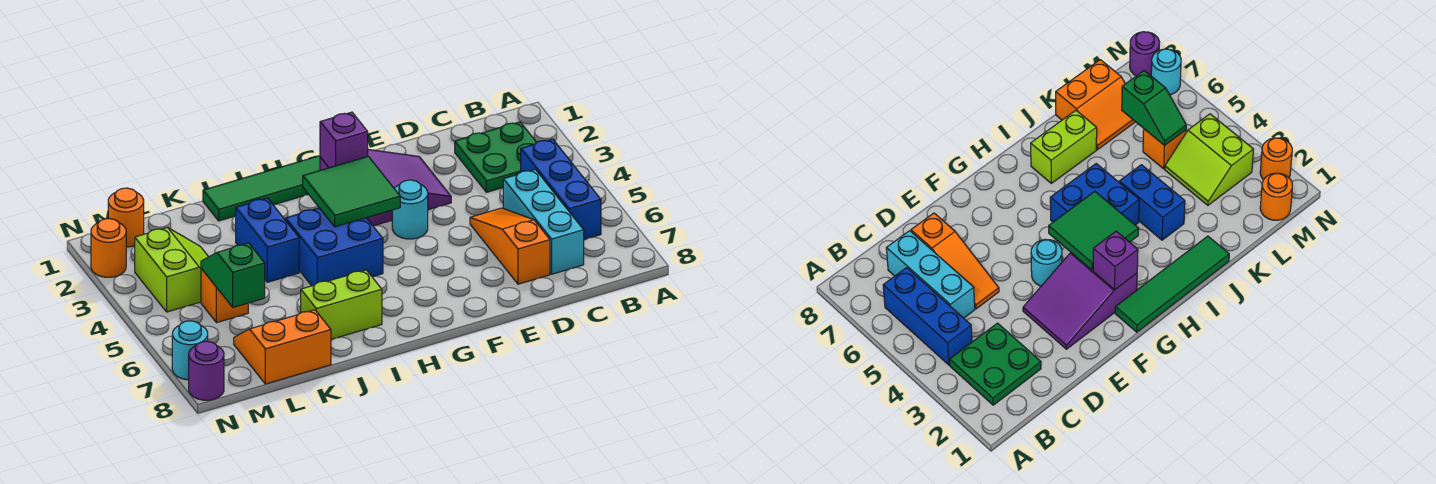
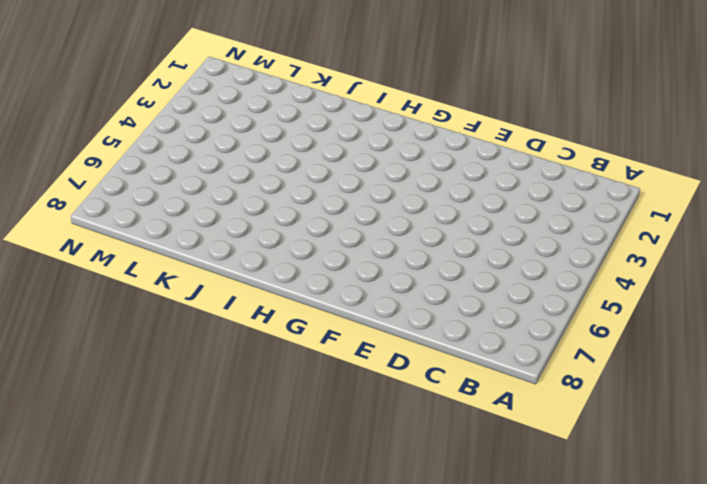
none -> green 2x2 plate [455,122,537,192]
none -> blue 1x3 brick [521,139,601,239]
none -> cyan 1x3 brick [503,169,584,274]

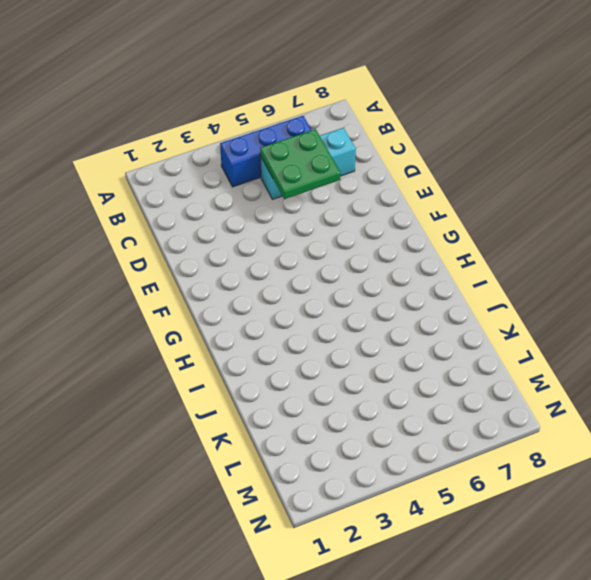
green 2x2 plate [260,129,341,199] -> green 2x2 plate moved to [455,122,537,192]
none -> orange 1x3 slope [470,208,550,284]
none -> purple 2x3 slope [320,150,451,226]
none -> cyan 1x1 round brick [392,180,428,239]

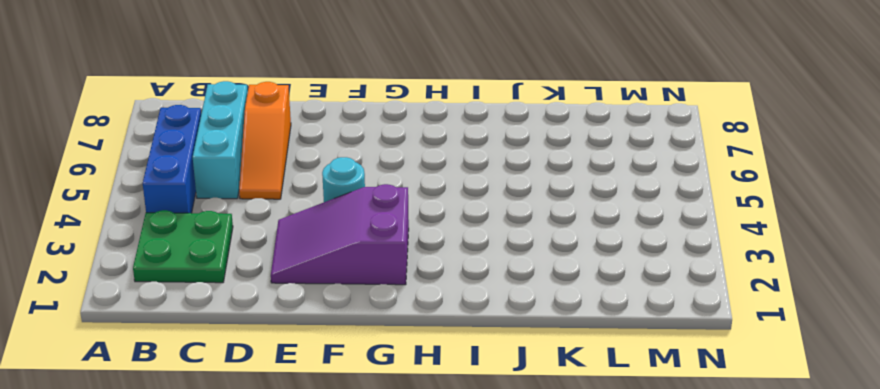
none -> green 1x4 tile [203,156,320,221]
none -> blue 2x2 brick [286,208,383,286]
none -> lime 1x2 brick [301,270,382,339]

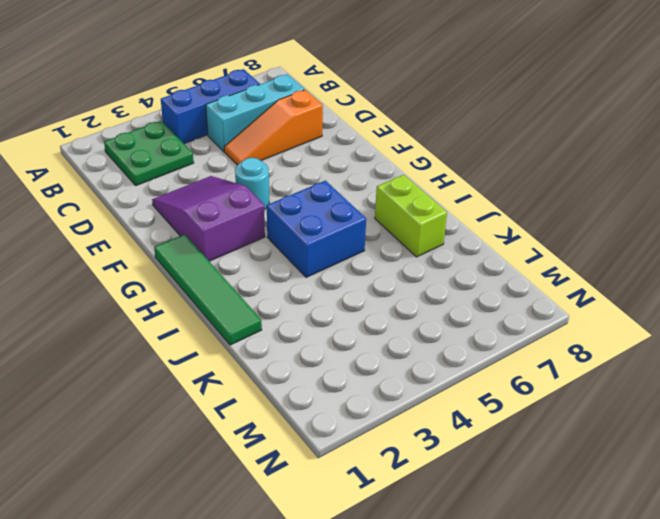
none -> blue 1x2 brick [236,198,299,282]
none -> orange 2x2 slope [234,310,331,384]
none -> lime 2x2 slope [135,228,208,312]

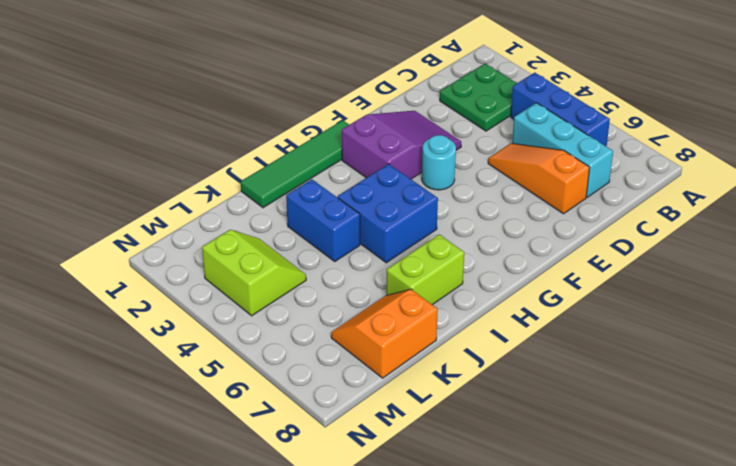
none -> orange 1x1 brick [201,269,248,323]
none -> orange 1x1 round brick [108,188,144,247]
none -> orange 1x1 round brick [91,218,126,277]

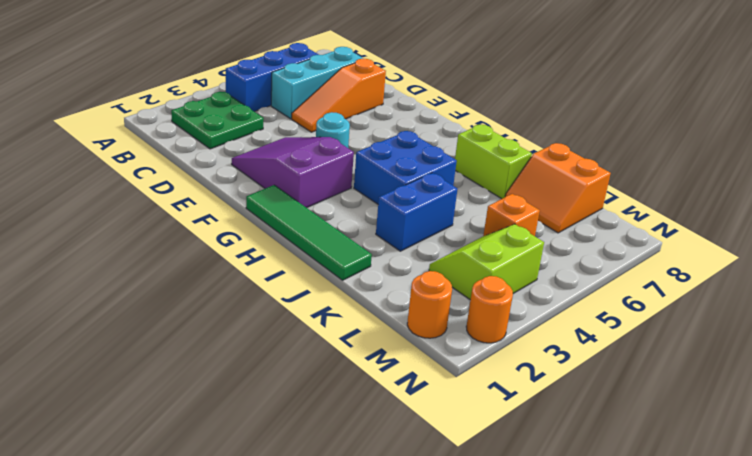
none -> cyan 1x1 round brick [172,321,208,380]
none -> purple 1x1 round brick [189,341,224,400]
none -> purple 1x1 brick [320,112,368,168]

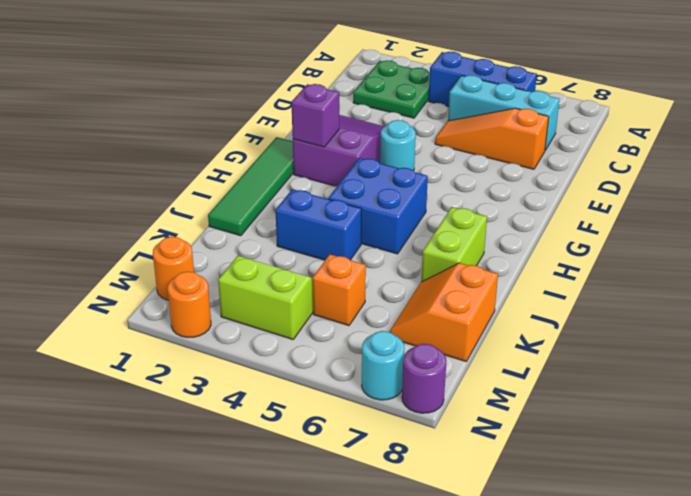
none -> green 2x2 tile [303,156,400,227]
none -> green 1x2 slope [201,243,265,307]

